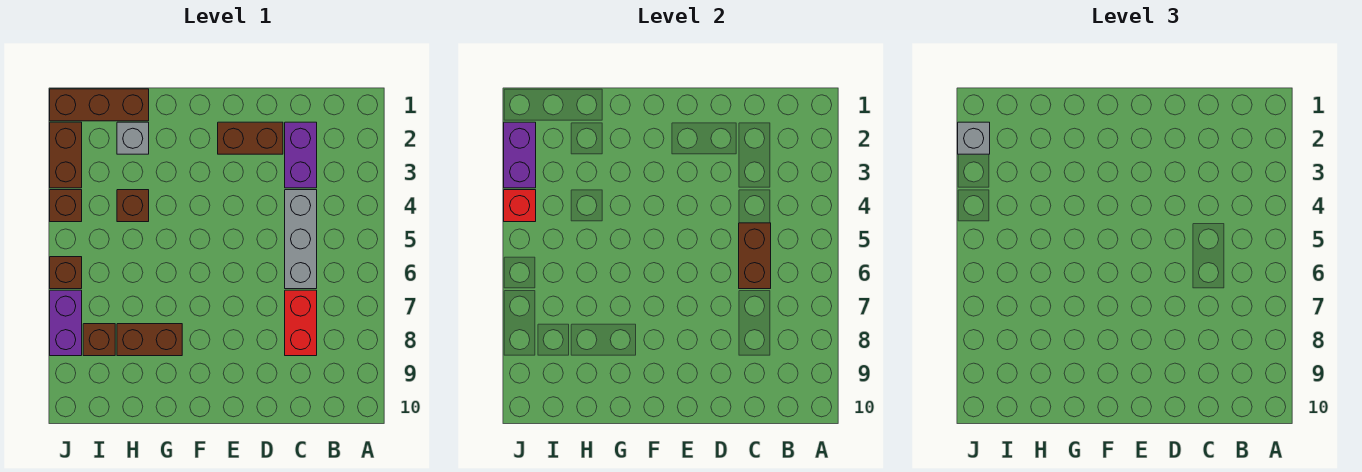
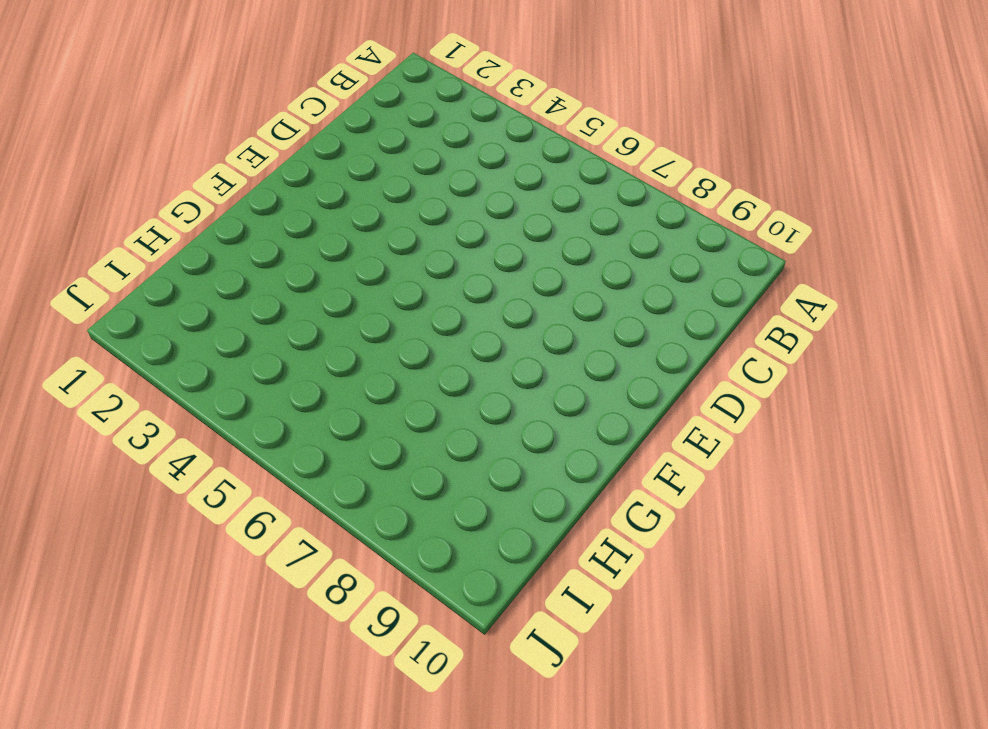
none -> purple 1x2 brick [285,122,317,188]
none -> grey 1x3 brick [285,190,317,289]
none -> red 1x2 brick [285,290,317,356]

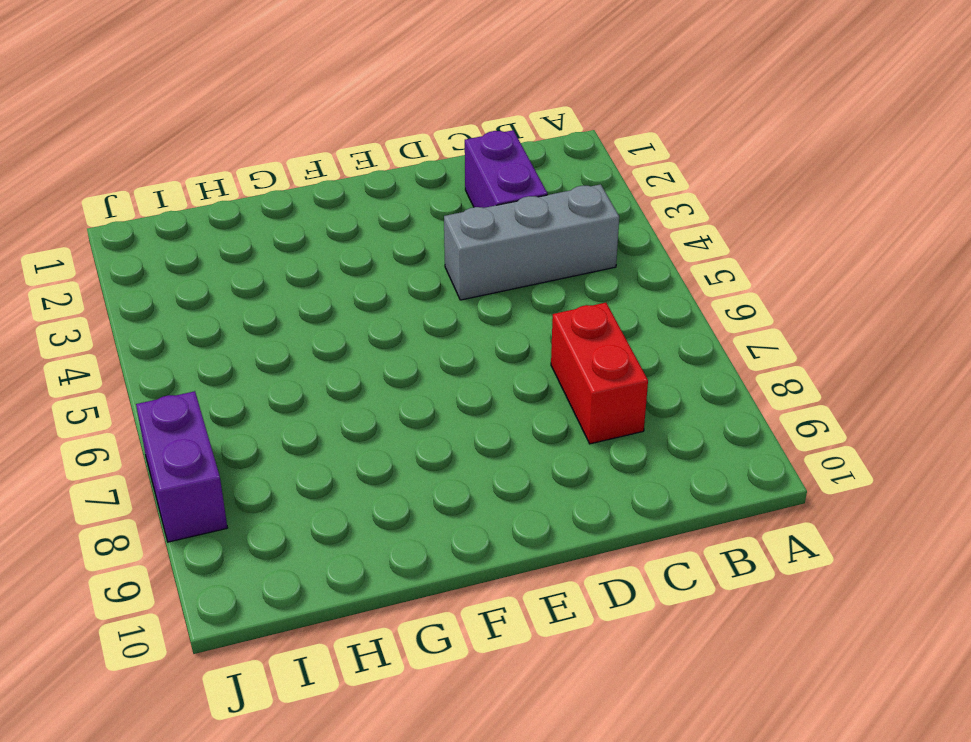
grey 1x3 brick [444,184,619,300] -> grey 1x3 brick turned to [285,190,317,289]
none -> brown 1x2 brick [218,122,283,154]
none -> brown 1x2 brick [117,324,182,356]
none -> brown 1x3 brick [50,89,149,121]

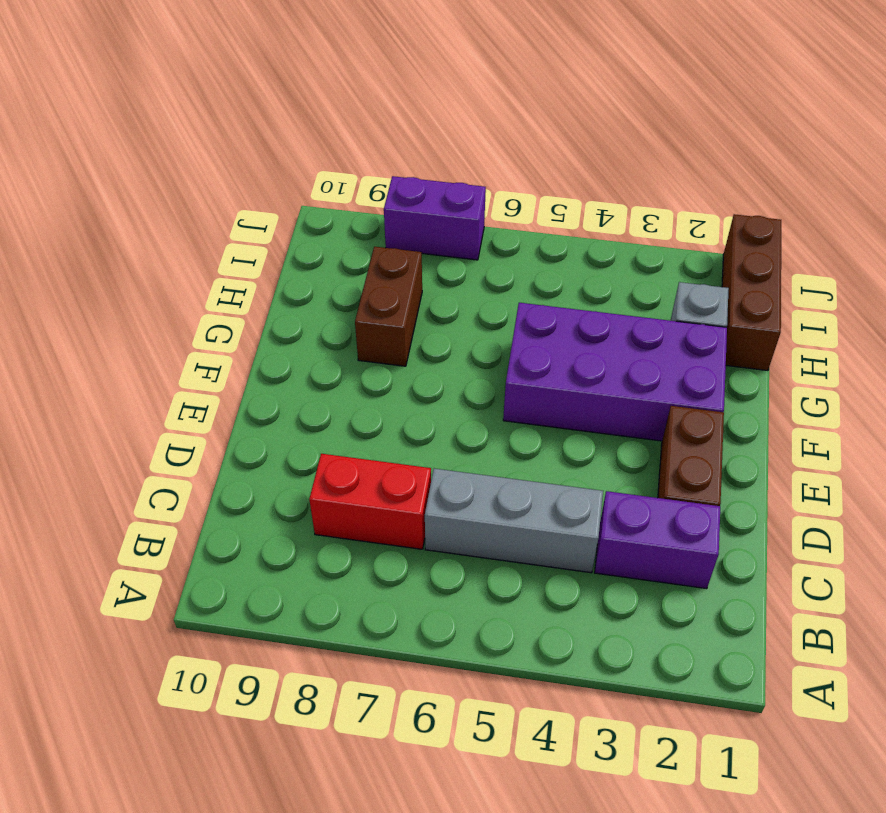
purple 2x4 brick [503,303,727,441] -> none
none -> brown 1x1 brick [117,190,149,222]
none -> brown 1x1 brick [83,324,115,356]
none -> brown 1x2 brick [50,122,82,188]

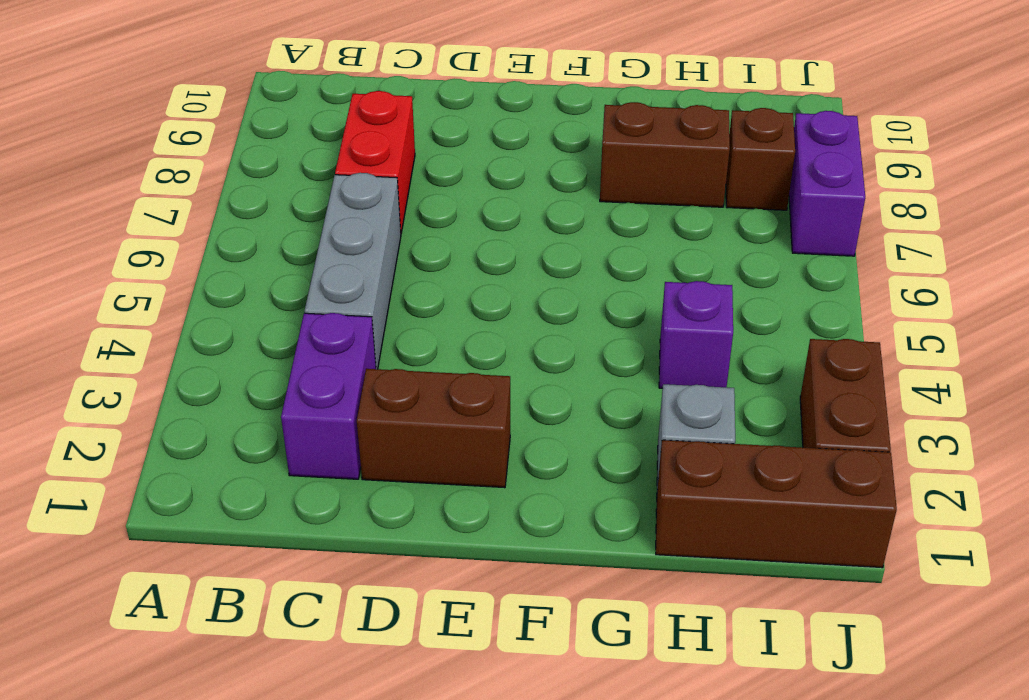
purple 1x1 brick [659,281,733,388] -> brown 1x1 brick [117,190,149,222]
none -> brown 1x1 brick [50,190,82,222]
none -> brown 1x1 brick [50,257,82,289]
none -> brown 1x2 brick [739,223,771,289]

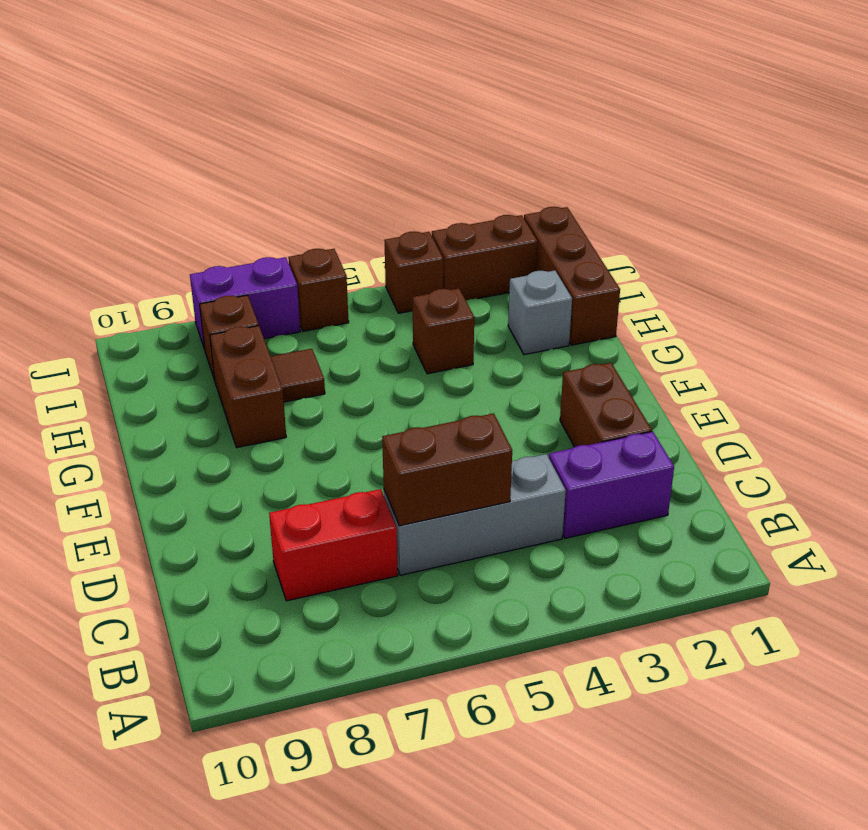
brown 1x1 tile [271,349,325,402] -> none
none -> purple 1x2 brick [504,122,536,188]
none -> red 1x1 brick [504,190,536,222]
none -> grey 1x1 brick [958,122,990,154]

